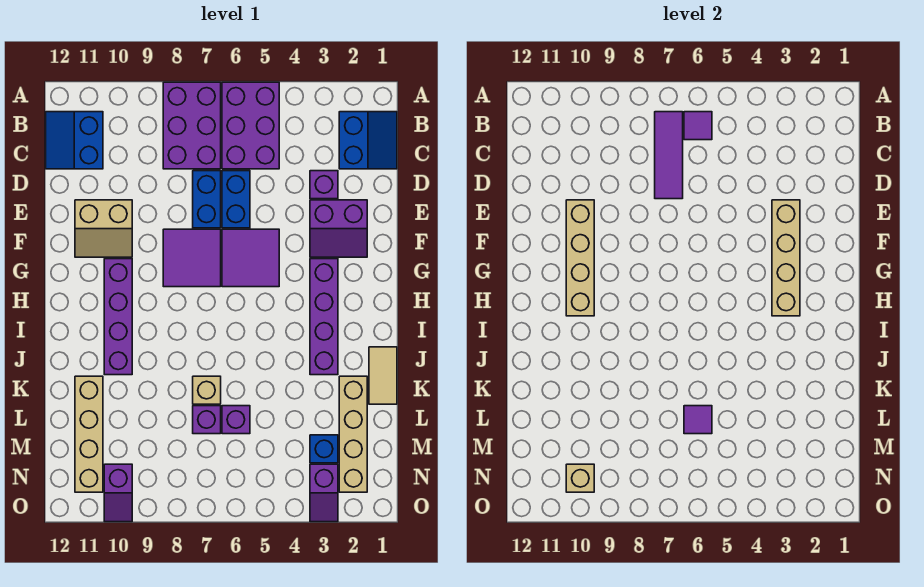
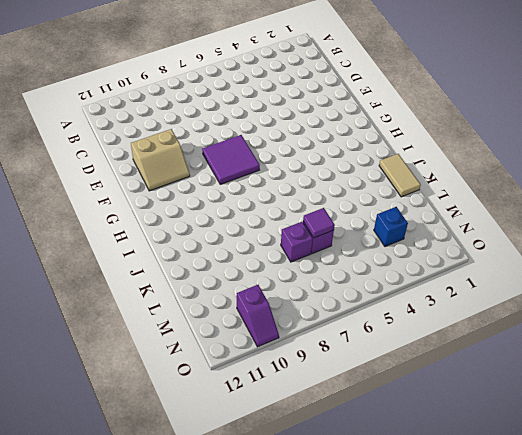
none -> purple 2x3 brick [222,82,279,169]
none -> purple 2x3 brick [163,82,221,169]
none -> blue 2x2 slope [339,112,397,169]

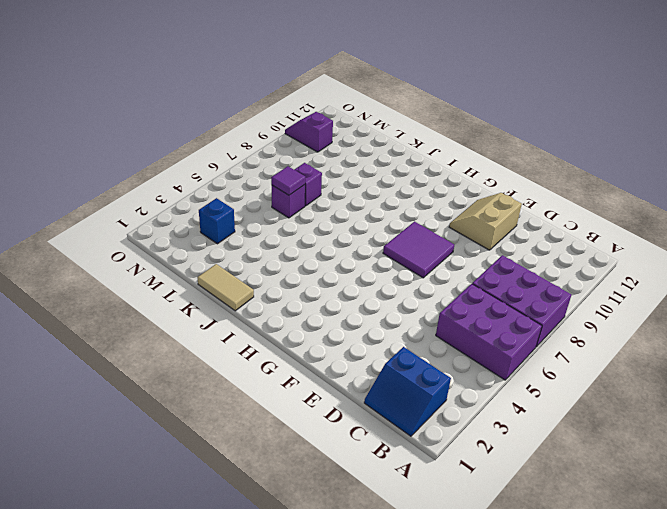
none -> blue 2x2 slope [46,112,103,169]
none -> purple 1x1 brick [310,171,338,199]
none -> blue 1x2 brick [222,171,250,228]

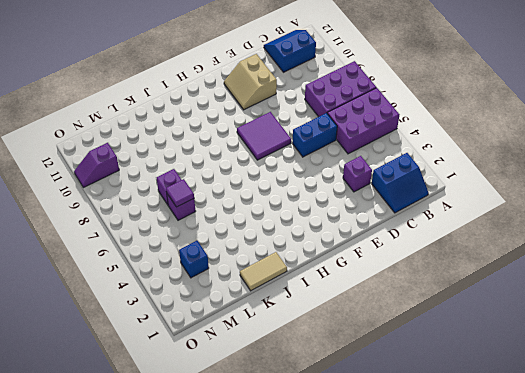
none -> blue 1x2 brick [193,171,221,228]
none -> purple 2x2 slope [310,200,367,257]
none -> purple 2x2 tile [222,229,279,287]

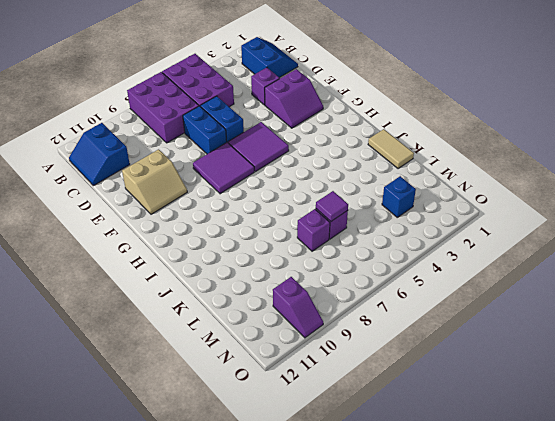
none -> purple 1x4 brick [310,259,338,375]
none -> purple 1x4 brick [104,259,132,375]
none -> tan 1x4 brick [339,376,367,492]

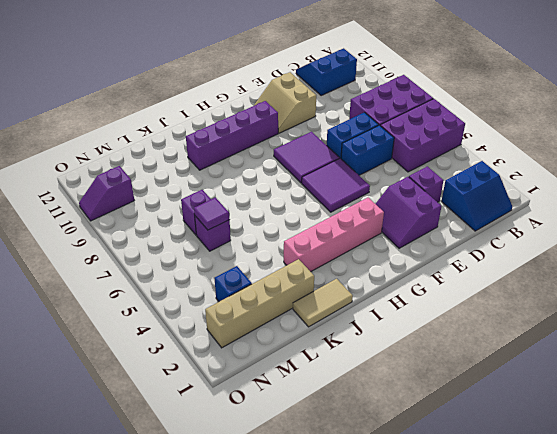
pink 1x4 brick [284,198,384,272] -> purple 1x4 brick [310,259,338,375]
none -> tan 1x1 brick [193,376,221,404]
none -> tan 1x4 brick [75,376,103,492]
none -> purple 1x2 slope [310,464,338,522]

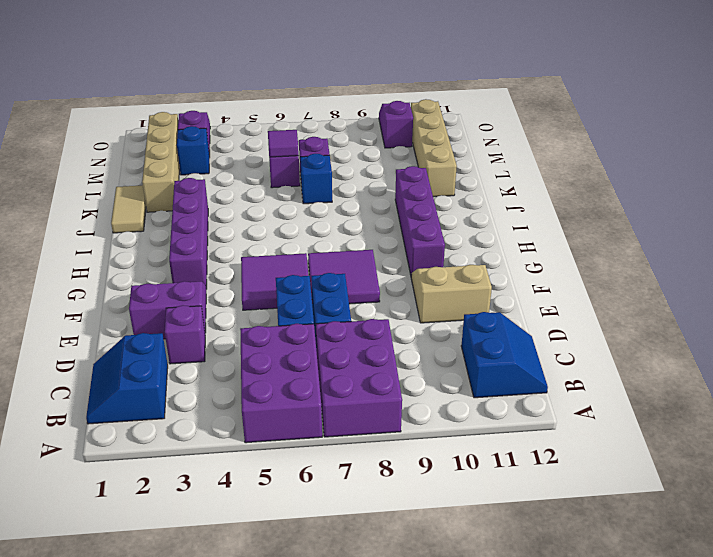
blue 1x1 brick [300,154,332,204] -> tan 1x1 brick [193,376,221,404]
none -> purple 1x1 tile [684,112,712,140]
none -> purple 1x3 tile [655,112,683,199]
none -> tan 1x4 brick [772,200,800,316]

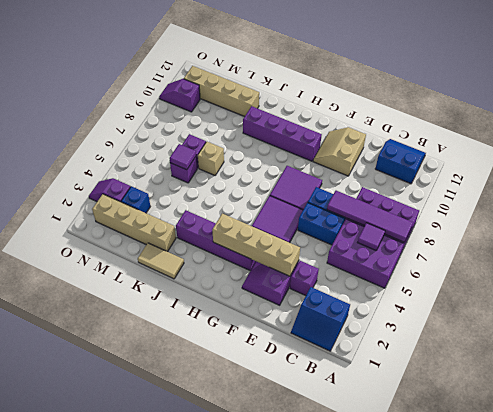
purple 1x4 tile [327,191,413,242] -> purple 1x3 tile [655,112,683,199]
none -> tan 1x4 brick [566,200,594,316]
none -> tan 1x1 brick [566,464,594,492]

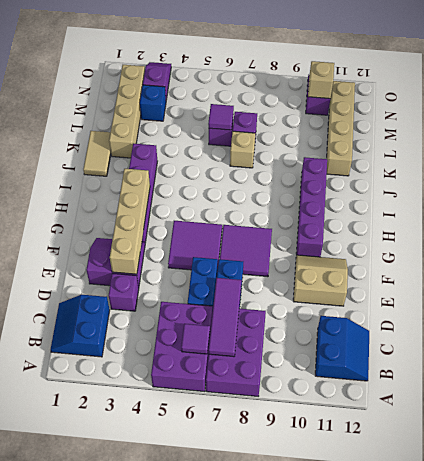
none -> tan 1x4 brick [566,200,594,316]

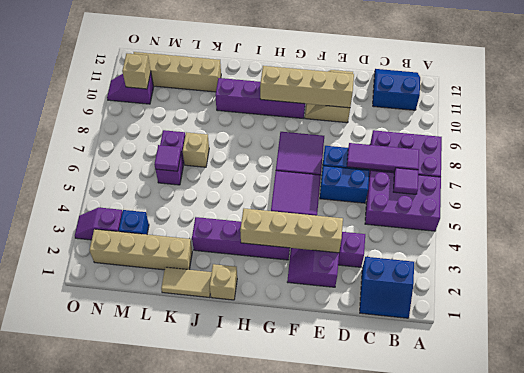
tan 1x1 brick [210,264,237,300] -> none

